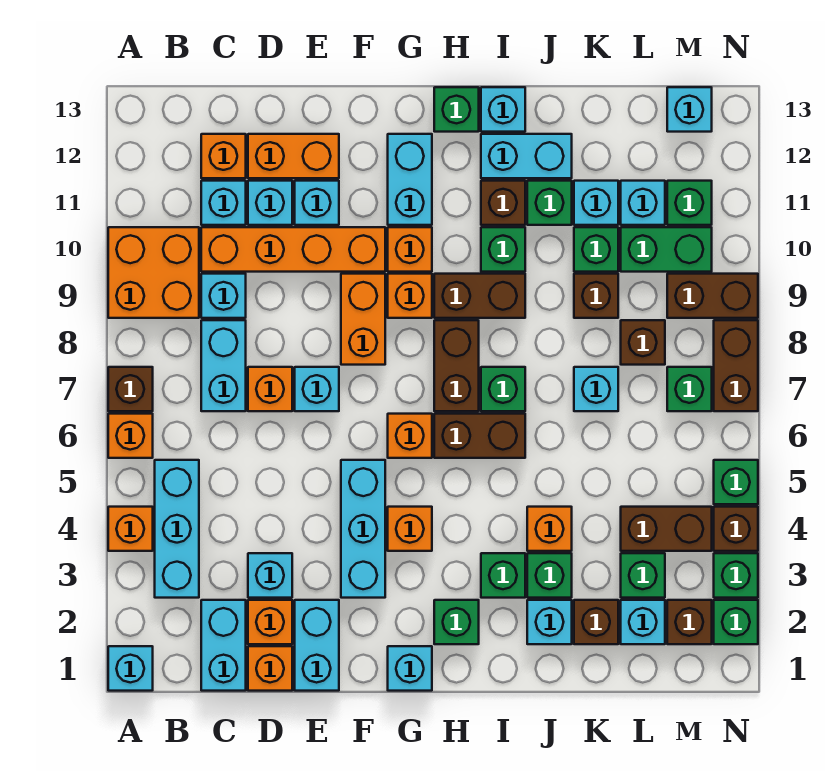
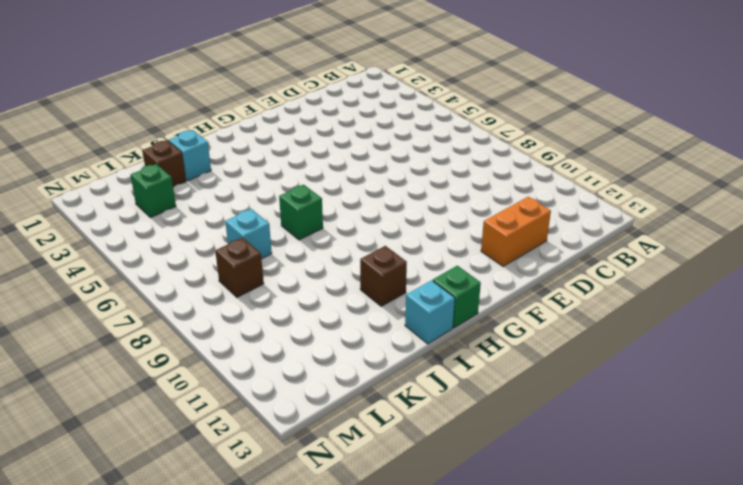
none -> cyan 1x1 brick [108,646,153,691]
none -> orange 1x1 brick [108,507,153,551]
none -> orange 1x1 brick [108,414,153,458]
none -> brown 1x1 brick [108,367,153,411]

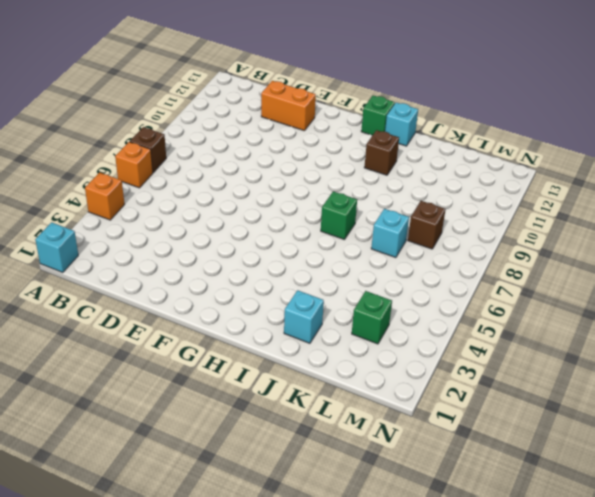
none -> orange 2x2 brick [108,227,199,318]
none -> cyan 1x3 brick [155,460,199,598]
none -> cyan 1x2 brick [201,600,246,691]
none -> cyan 1x2 brick [201,320,246,411]

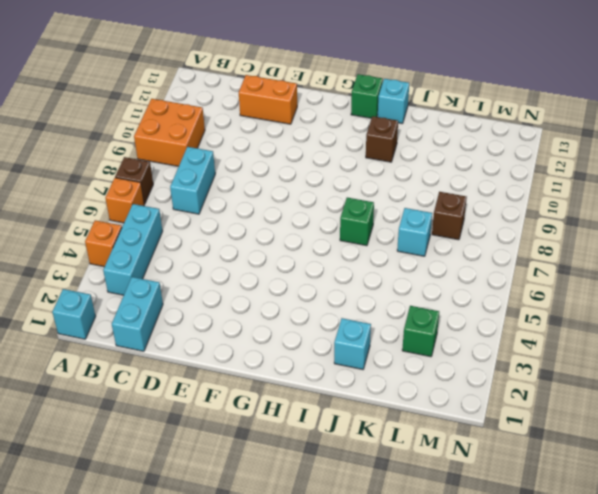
none -> cyan 1x1 brick [201,274,246,318]
none -> orange 1x4 brick [201,227,385,272]
none -> cyan 1x1 brick [201,181,246,225]
none -> orange 1x1 brick [201,134,246,178]

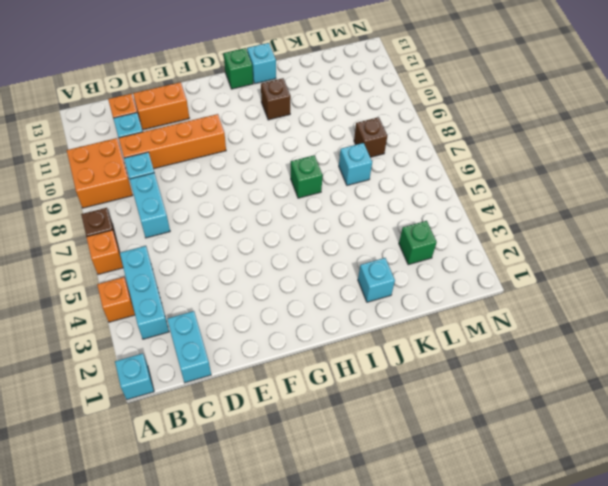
none -> orange 1x1 brick [248,646,292,691]
none -> orange 1x1 brick [248,600,292,644]
none -> cyan 1x1 brick [248,553,292,598]
none -> orange 1x1 brick [248,367,292,411]

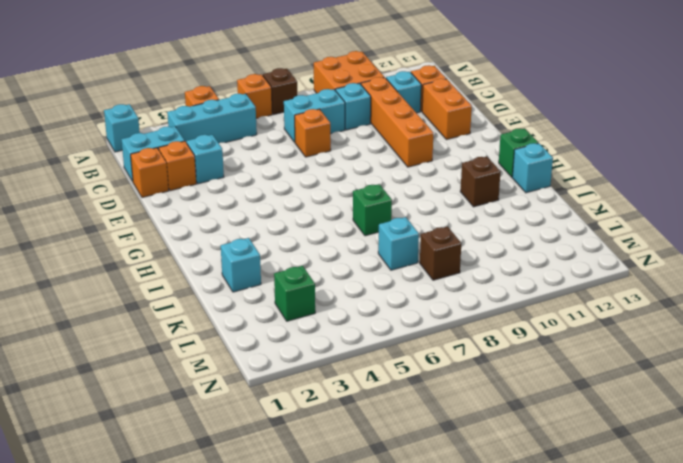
none -> cyan 1x1 brick [248,181,292,225]
none -> cyan 1x2 brick [295,600,339,691]
none -> cyan 1x1 brick [295,367,339,411]
none -> cyan 1x1 brick [295,181,339,225]

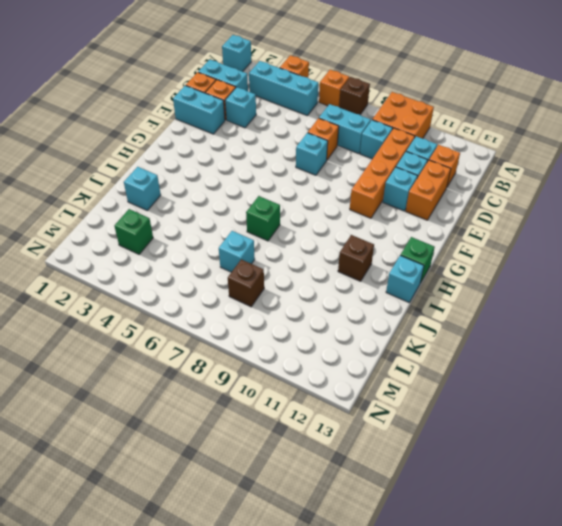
none -> cyan 1x3 brick [341,460,385,598]
none -> orange 1x2 brick [341,274,385,365]
none -> cyan 1x1 brick [388,646,432,691]
none -> orange 1x1 brick [388,507,432,551]

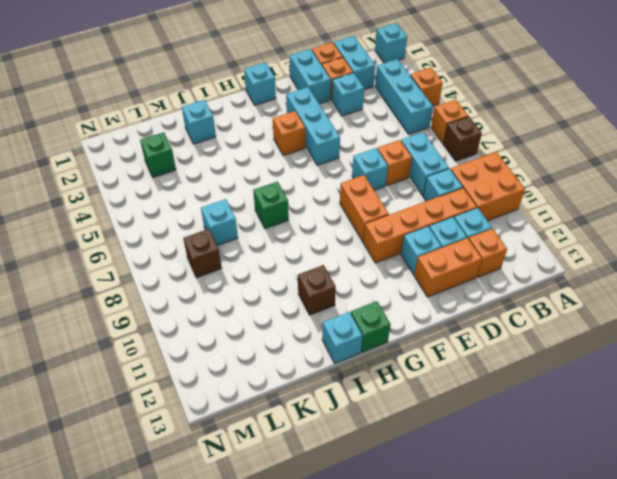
none -> orange 1x1 brick [388,414,432,458]
none -> orange 1x1 brick [388,274,432,318]
none -> orange 1x1 brick [388,227,432,272]
none -> cyan 1x2 brick [388,134,432,225]

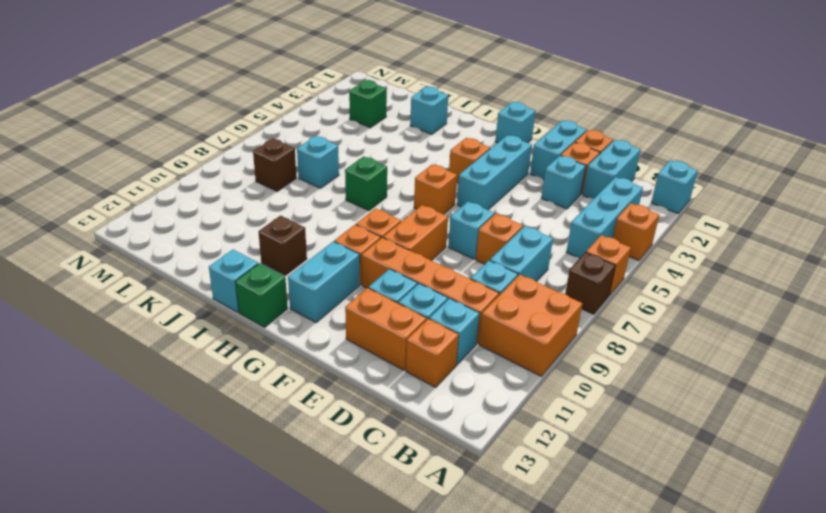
none -> green 1x1 brick [434,600,479,644]
none -> brown 1x2 brick [434,414,525,458]
none -> brown 1x2 brick [434,320,479,411]
none -> brown 1x2 brick [434,274,525,318]

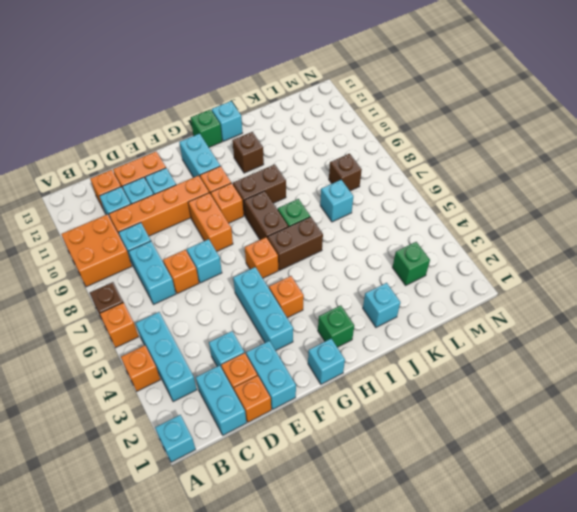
none -> green 1x1 brick [481,553,525,598]
none -> green 1x1 brick [481,227,525,272]
none -> cyan 1x2 brick [481,134,572,178]
none -> green 1x1 brick [527,553,572,598]

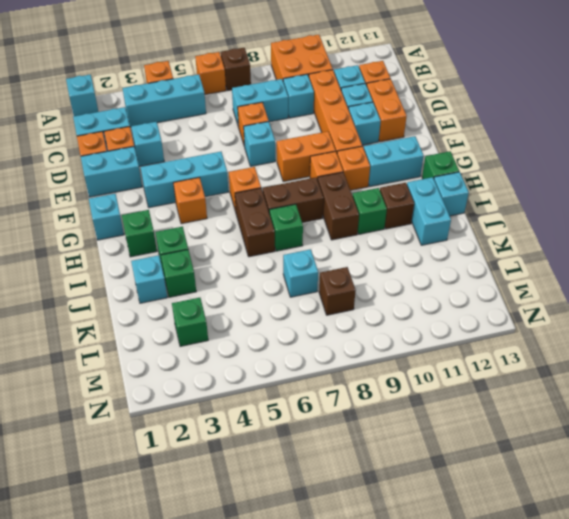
none -> orange 1x1 brick [527,507,572,551]
none -> green 1x1 brick [527,181,572,225]
none -> brown 1x1 brick [574,600,618,644]
none -> brown 1x1 brick [574,274,618,318]

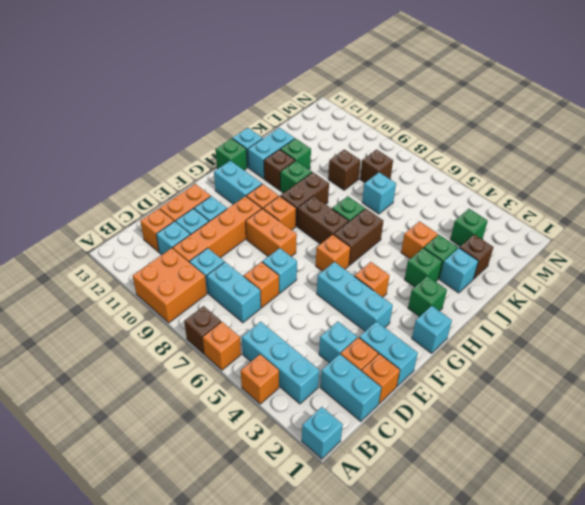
none -> green 1x1 brick [574,227,618,272]
none -> cyan 1x1 brick [574,181,618,225]
none -> cyan 1x1 brick [621,600,665,644]
none -> brown 1x2 brick [621,507,712,551]

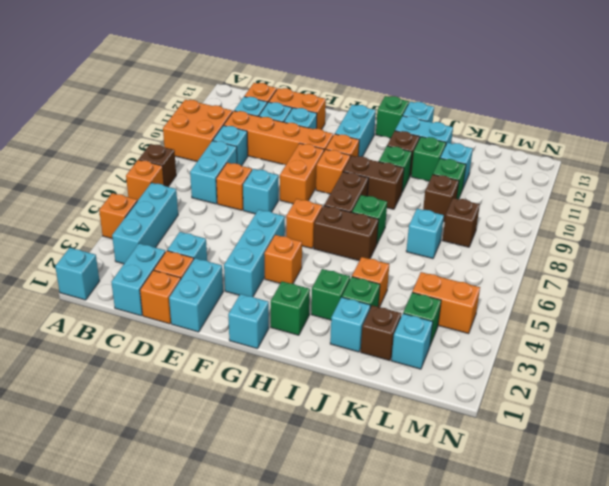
orange 1x2 brick [412,272,480,334] -> brown 1x2 brick [621,507,712,551]
none -> green 1x2 brick [621,227,712,272]
none -> cyan 1x1 brick [621,181,665,225]
none -> brown 1x1 brick [667,600,712,644]
none -> green 1x1 brick [667,367,712,411]

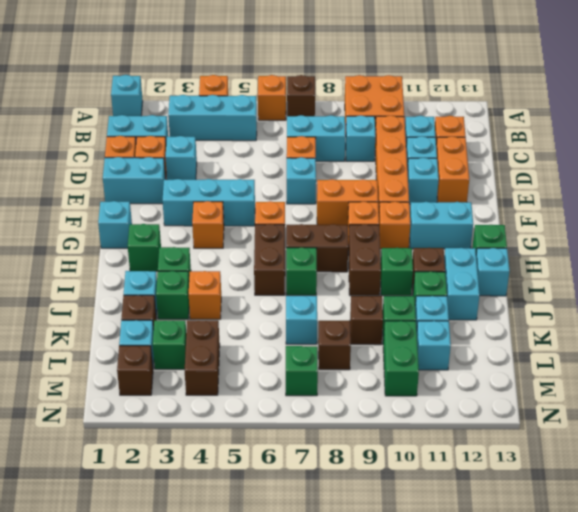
none -> brown 1x2 brick [667,274,758,318]
none -> green 1x1 brick [667,181,712,225]
none -> cyan 1x1 brick [667,87,712,132]
none -> green 1x1 brick [714,600,758,644]

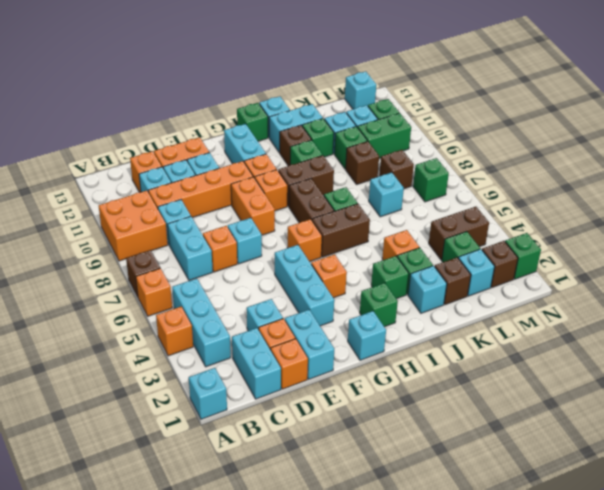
none -> brown 1x2 brick [667,274,758,318]
none -> green 1x1 brick [714,553,758,598]
none -> brown 1x1 brick [714,507,758,551]
none -> green 1x1 brick [714,460,758,504]

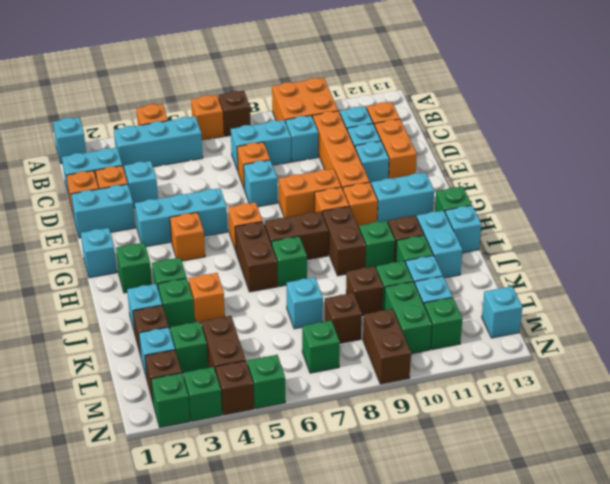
none -> brown 1x2 brick [714,320,758,411]

